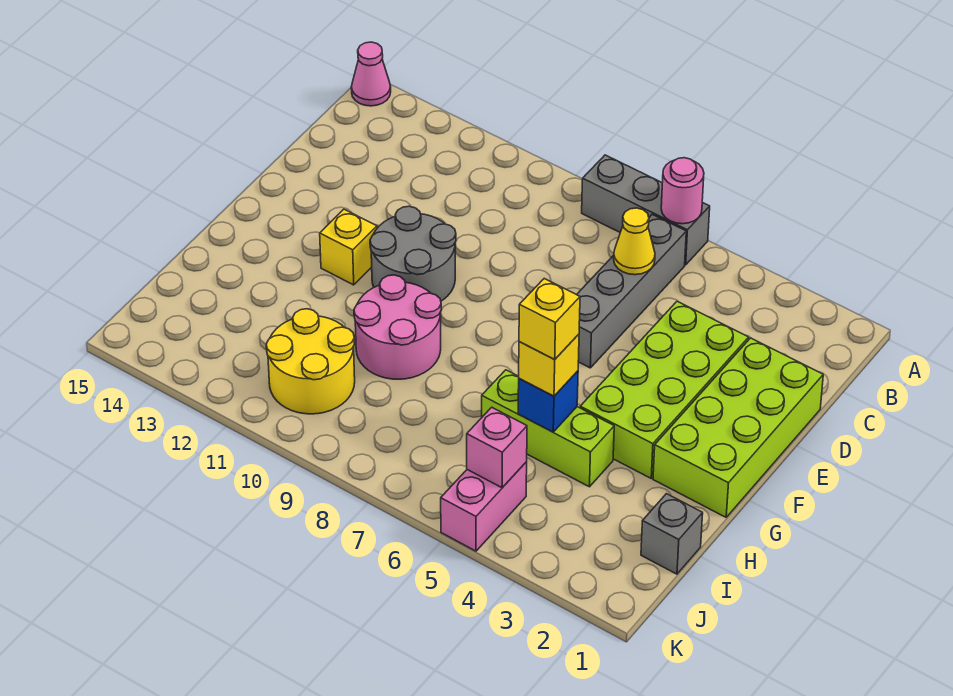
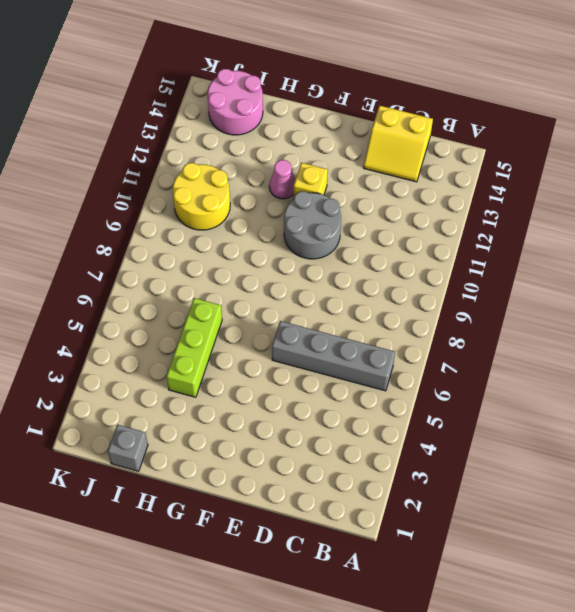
yellow 2x2 slope [364,106,433,182] -> none
pink 1x1 cone [269,160,295,199] -> pink 1x1 cone moved to [351,42,391,106]
pink 2x2 round brick [207,69,263,135] -> pink 2x2 round brick moved to [354,275,441,379]
none -> grey 1x3 brick [582,155,710,265]
none -> lime 2x4 brick [653,338,823,517]
none -> lime 2x4 brick [580,301,749,478]

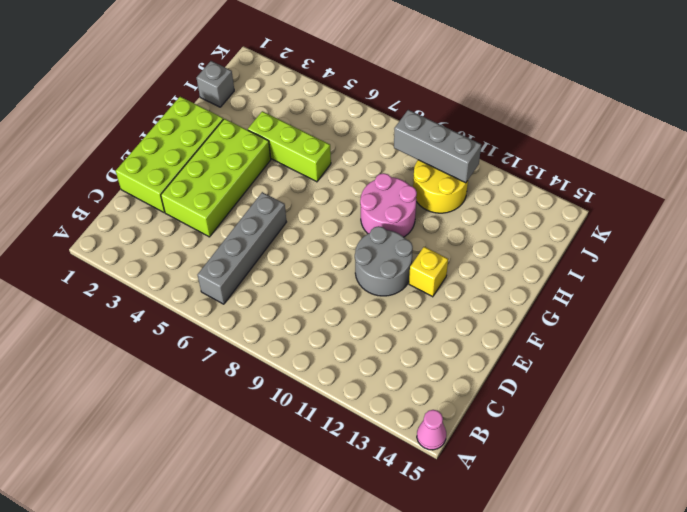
grey 1x3 brick [394,110,481,183] -> grey 1x3 brick moved to [582,155,710,265]
none -> pink 1x2 brick [441,462,527,551]
none -> pink 1x1 round brick [661,158,704,224]
none -> yellow 1x1 cone [614,208,655,275]

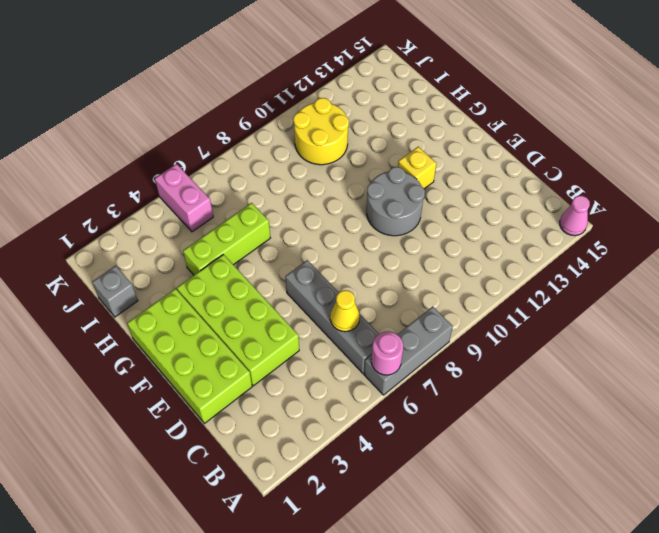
none -> pink 2x2 round brick [354,275,441,379]
none -> blue 1x1 brick [518,371,578,432]
none -> pink 1x1 brick [467,407,527,488]

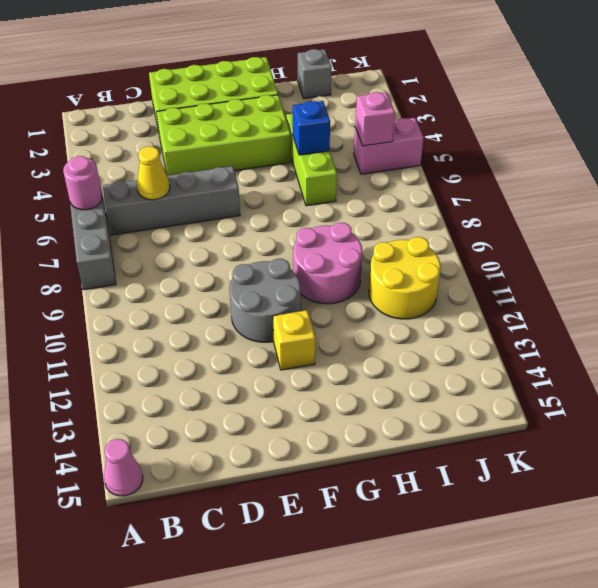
none -> yellow 1x1 brick [519,334,579,396]
none -> yellow 1x1 brick [519,279,580,359]

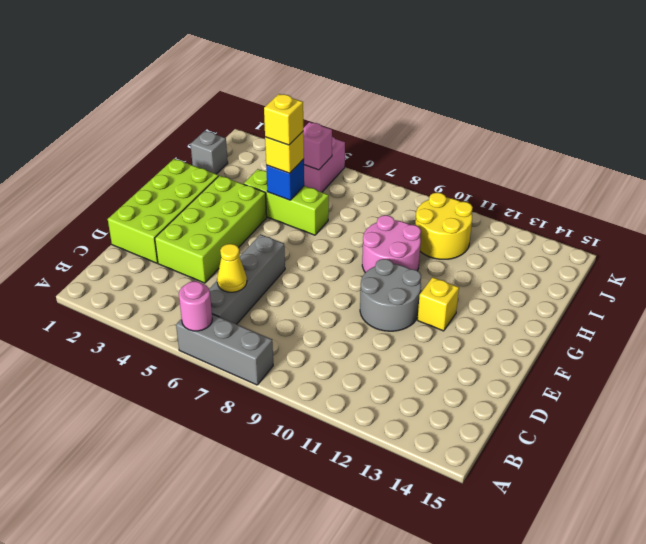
none -> pink 1x1 cone [351,42,391,106]

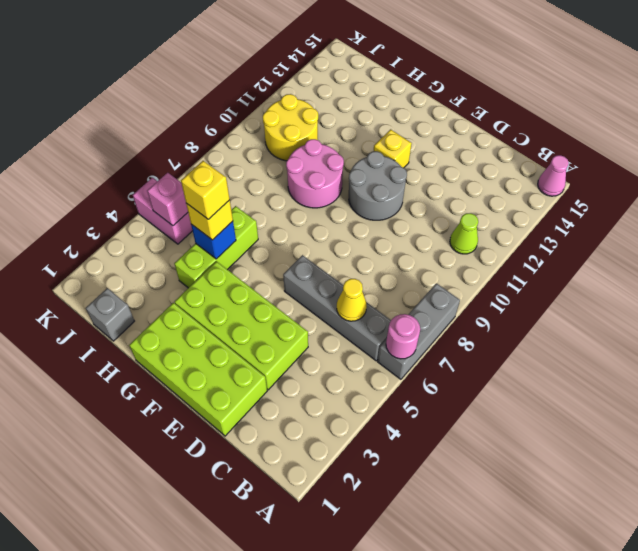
lime 1x1 cone [450,213,478,254] -> none

